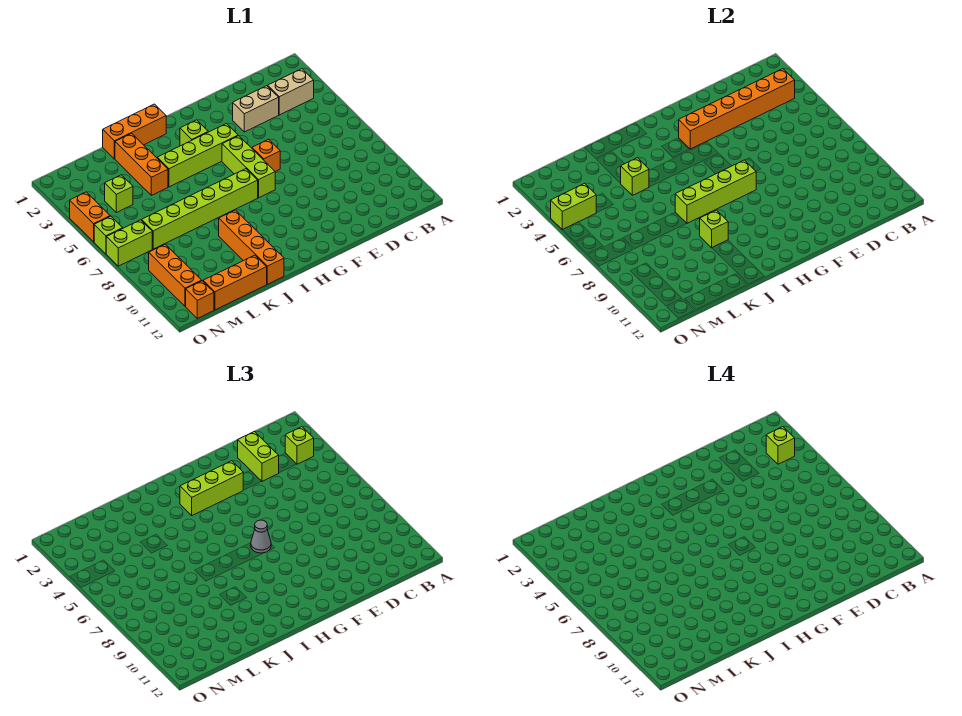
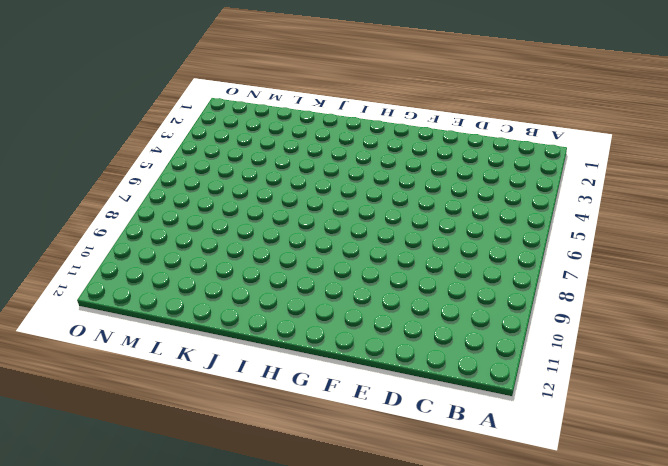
none -> tan 1x2 brick [268,69,314,115]
none -> tan 1x2 brick [233,86,279,132]
none -> orange 1x1 brick [252,139,280,172]

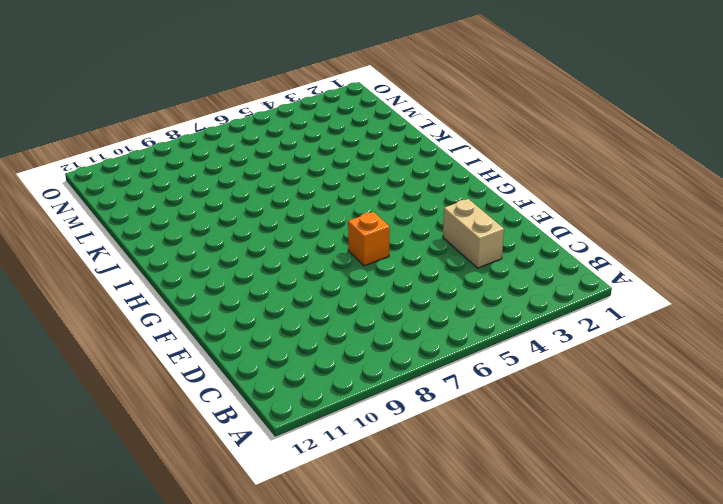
none -> tan 1x2 brick [268,69,314,115]
none -> lime 1x4 brick [157,124,238,187]
none -> lime 1x3 brick [222,136,275,198]

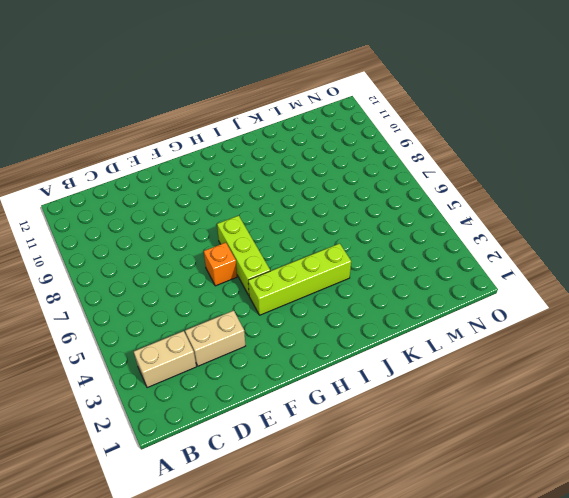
none -> lime 1x1 brick [180,120,208,146]
none -> lime 1x6 brick [141,169,258,249]
none -> orange 1x3 brick [103,104,166,159]

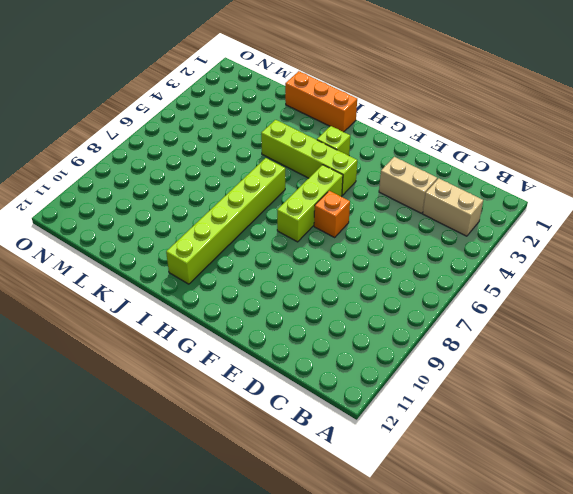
lime 1x6 brick [166,158,285,284] -> lime 1x6 brick turned to [141,169,258,249]
none -> orange 1x4 brick [219,210,284,284]
none -> orange 1x3 brick [115,133,168,195]
none -> orange 1x3 brick [203,255,267,310]

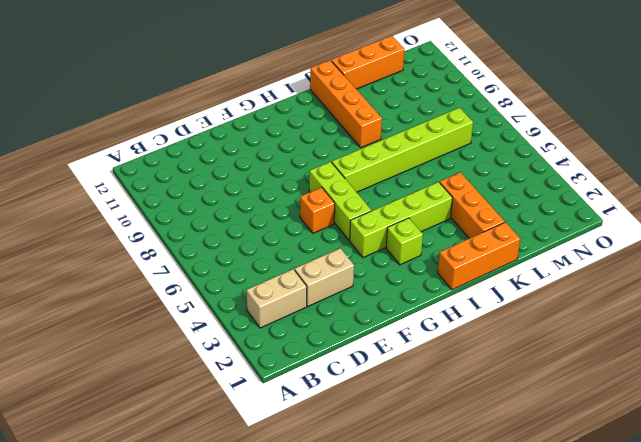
none -> lime 1x1 brick [105,175,133,213]
none -> lime 1x2 brick [106,220,152,266]
none -> orange 1x3 brick [149,244,202,306]

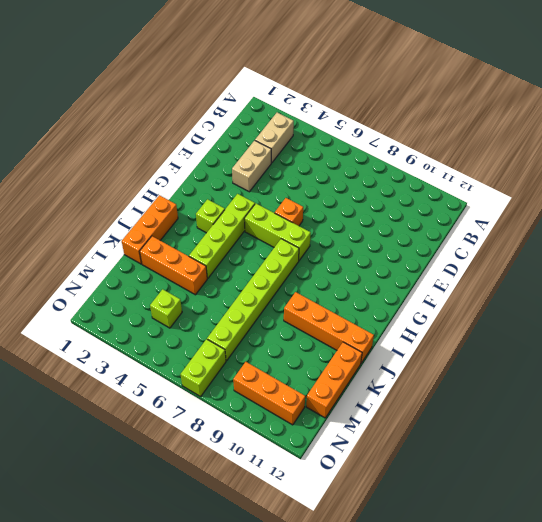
none -> orange 1x1 brick [186,281,214,318]
none -> orange 1x2 brick [70,192,110,242]
none -> lime 1x1 brick [94,216,123,254]

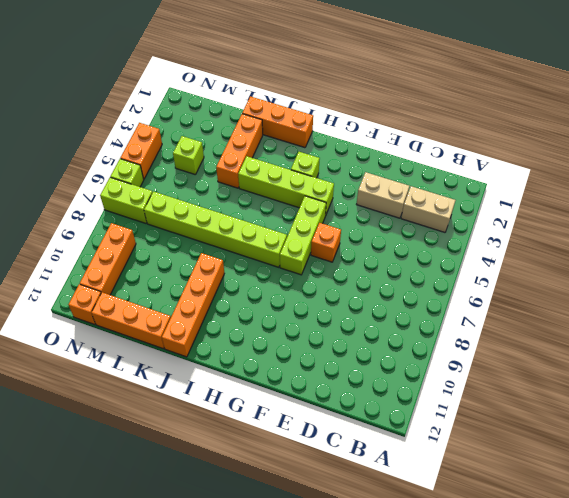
none -> orange 1x6 brick [679,69,795,149]
none -> lime 1x4 brick [675,160,756,223]
none -> lime 1x1 brick [700,210,728,248]

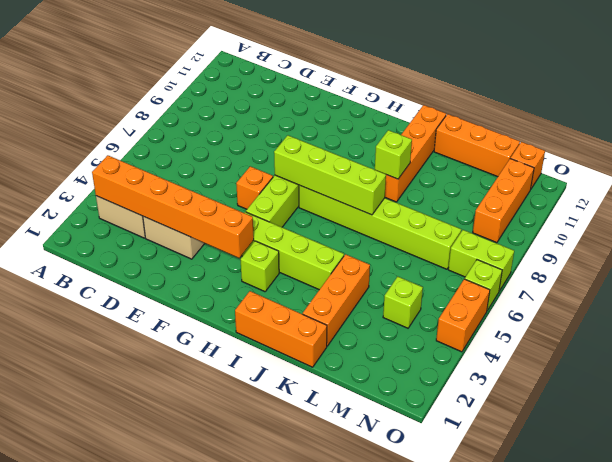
none -> lime 1x1 brick [621,158,649,195]
none -> lime 1x2 brick [551,183,596,230]
none -> lime 1x1 brick [285,427,314,464]

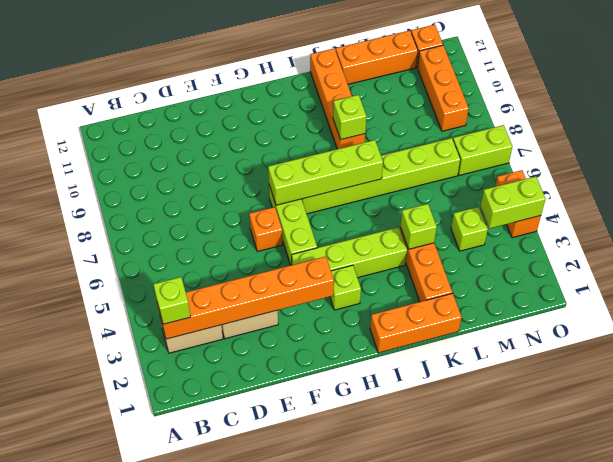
none -> lime 1x1 brick [94,216,123,254]
none -> lime 1x2 brick [238,431,279,481]
none -> lime 1x3 brick [180,461,243,515]

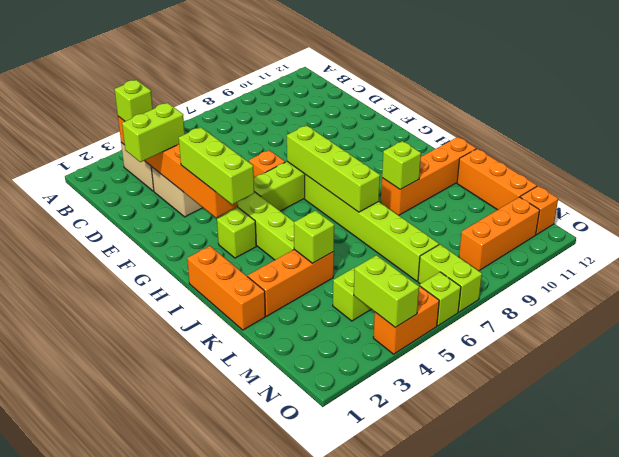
none -> grey 1x1 cone [251,520,271,553]
none -> lime 1x1 brick [766,427,795,464]

